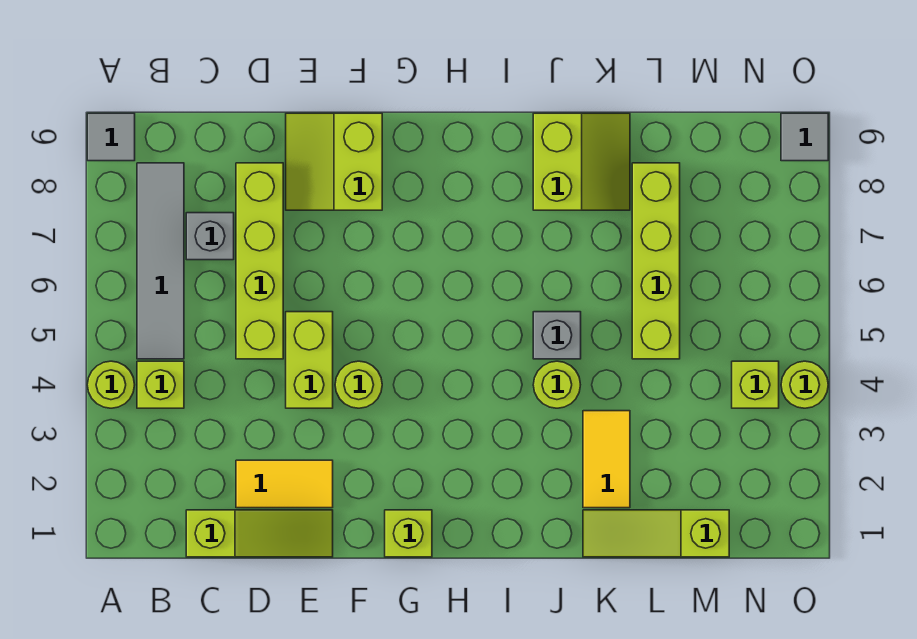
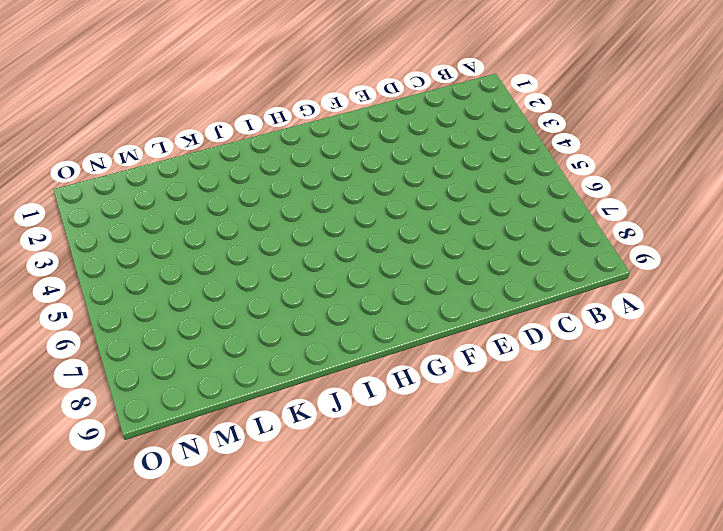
none -> lime 1x1 round brick [87,361,135,408]
none -> grey 1x1 tile [87,113,135,161]
none -> lime 1x1 brick [137,361,184,408]

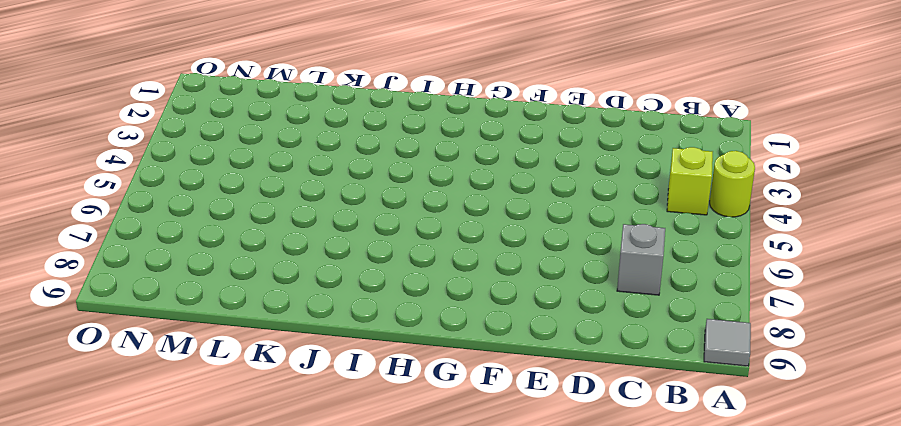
none -> grey 1x4 tile [137,163,184,359]
none -> lime 1x3 slope [186,510,333,557]
none -> yellow 1x2 tile [236,460,333,508]

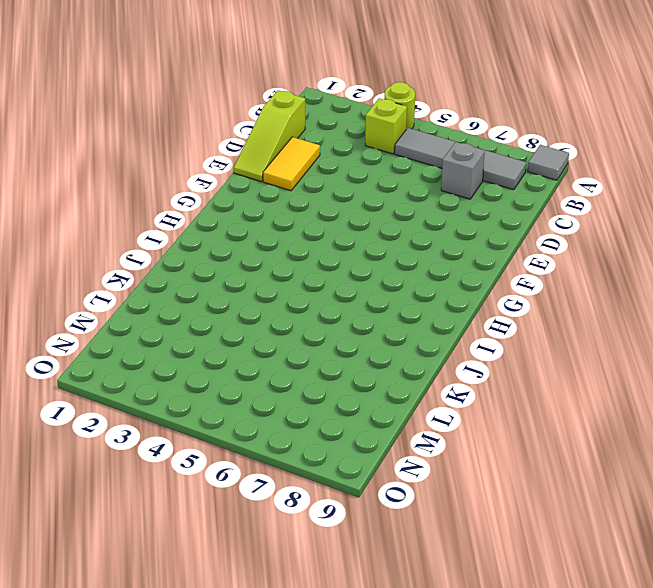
none -> lime 1x4 brick [236,163,283,359]
none -> lime 1x2 brick [286,312,333,408]
none -> lime 2x2 slope [286,113,382,210]

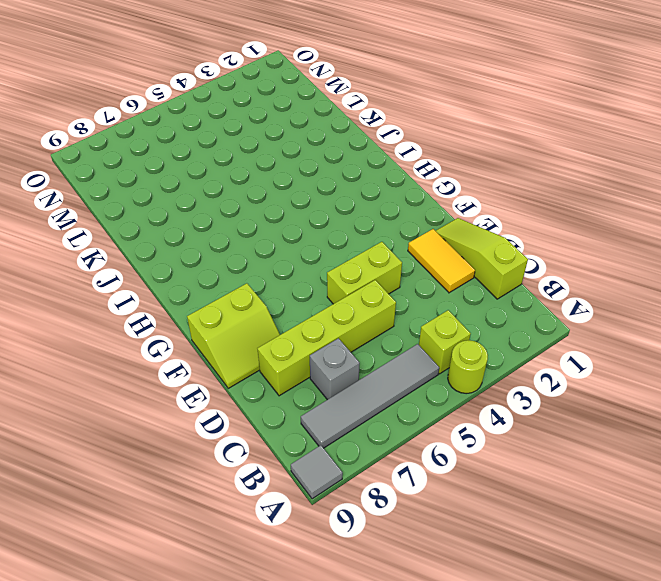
none -> lime 1x1 round brick [335,361,382,408]
none -> lime 1x1 brick [385,510,432,557]
none -> lime 1x1 round brick [533,361,580,408]

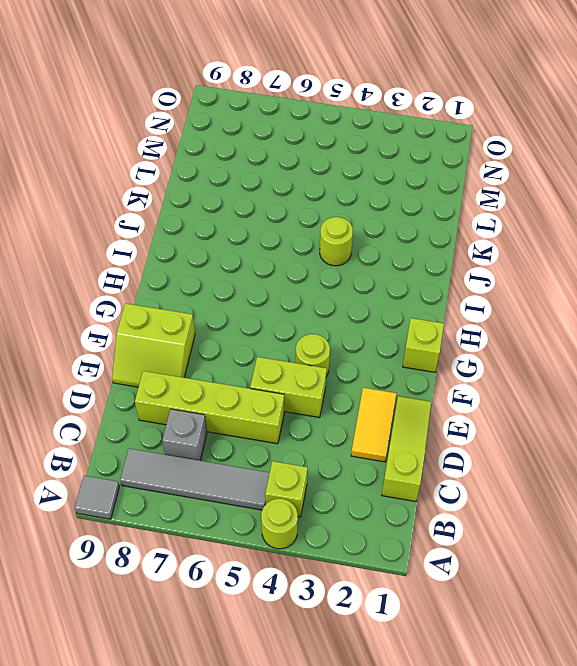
none -> grey 1x1 brick [533,312,581,359]
none -> lime 2x2 slope [533,113,630,210]
none -> lime 1x3 slope [583,510,729,557]

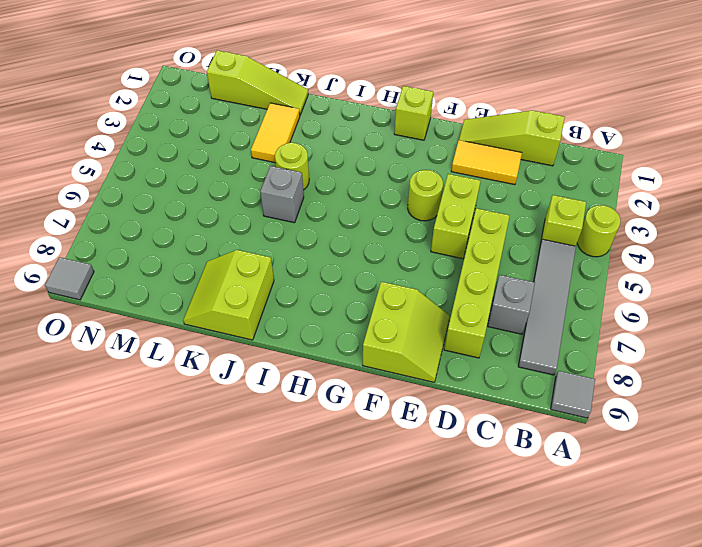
none -> lime 1x4 brick [632,163,680,359]
none -> lime 1x1 brick [732,361,779,408]
none -> lime 1x1 round brick [781,361,828,408]

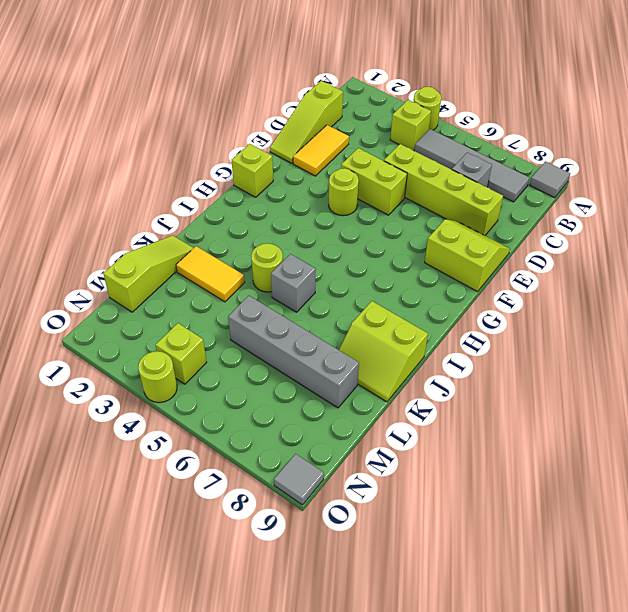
grey 1x4 brick [228,296,359,408] -> lime 1x4 brick [632,163,680,359]

